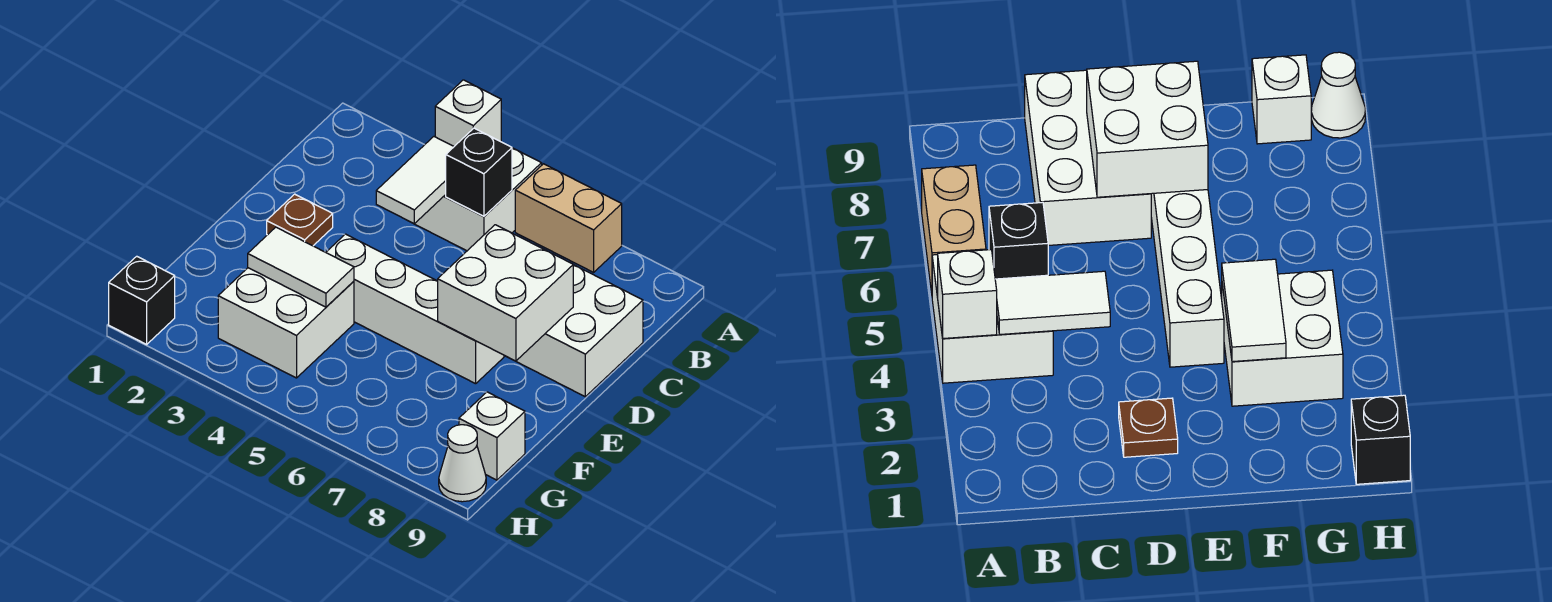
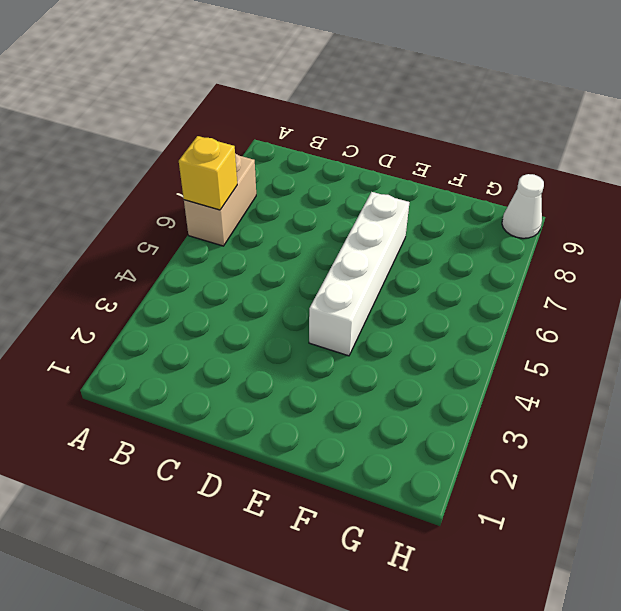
yellow 1x1 brick [179,136,237,210] -> none
none -> white 2x2 brick [415,148,542,251]
none -> white 2x3 brick [516,265,643,397]
none -> brown 1x1 plate [267,194,333,246]

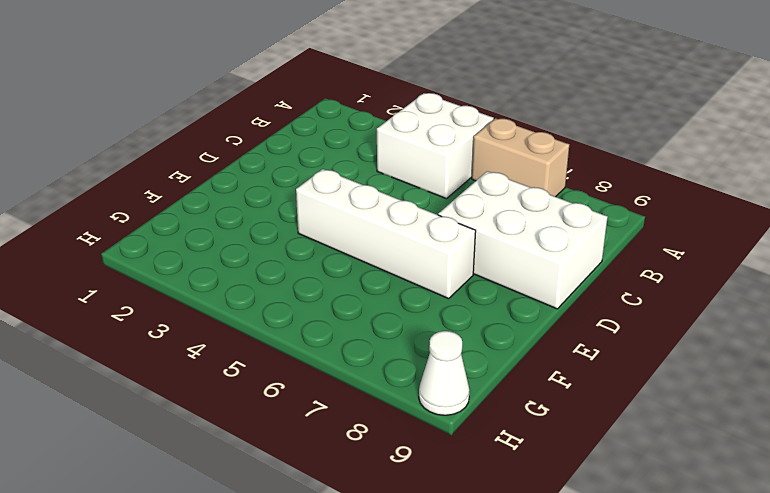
none -> brown 1x1 plate [267,194,333,246]
none -> white 2x2 brick [218,268,354,378]
none -> white 1x1 brick [459,392,525,480]

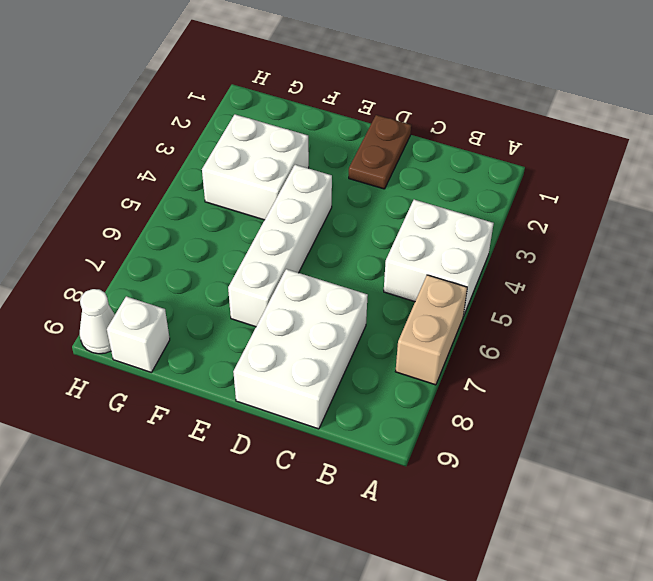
brown 1x2 plate [349,115,411,189] -> brown 1x1 plate [267,194,333,246]
none -> black 1x1 brick [109,256,175,344]
none -> white 1x1 brick [435,80,501,146]
none -> white 1x2 tile [376,137,454,224]

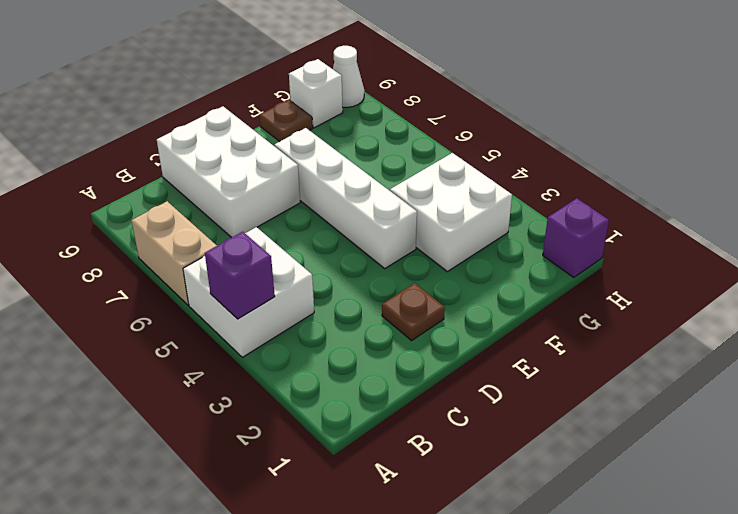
purple 1x1 brick [205,232,275,319] -> white 1x1 brick [435,80,501,146]
brown 1x1 plate [259,100,313,142] -> none
purple 1x1 brick [543,198,609,277] -> black 1x1 brick [109,256,175,344]
none -> white 1x2 tile [376,137,454,224]
none -> black 1x1 brick [446,128,512,216]
none -> white 2x2 brick [438,225,573,361]

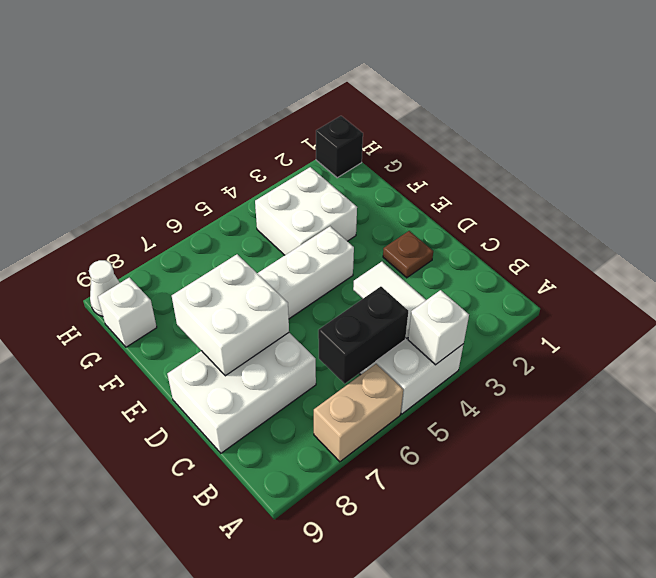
black 1x2 brick [318,287,408,384] -> black 1x1 brick [446,128,512,216]
none -> white 1x2 tile [248,227,354,307]

